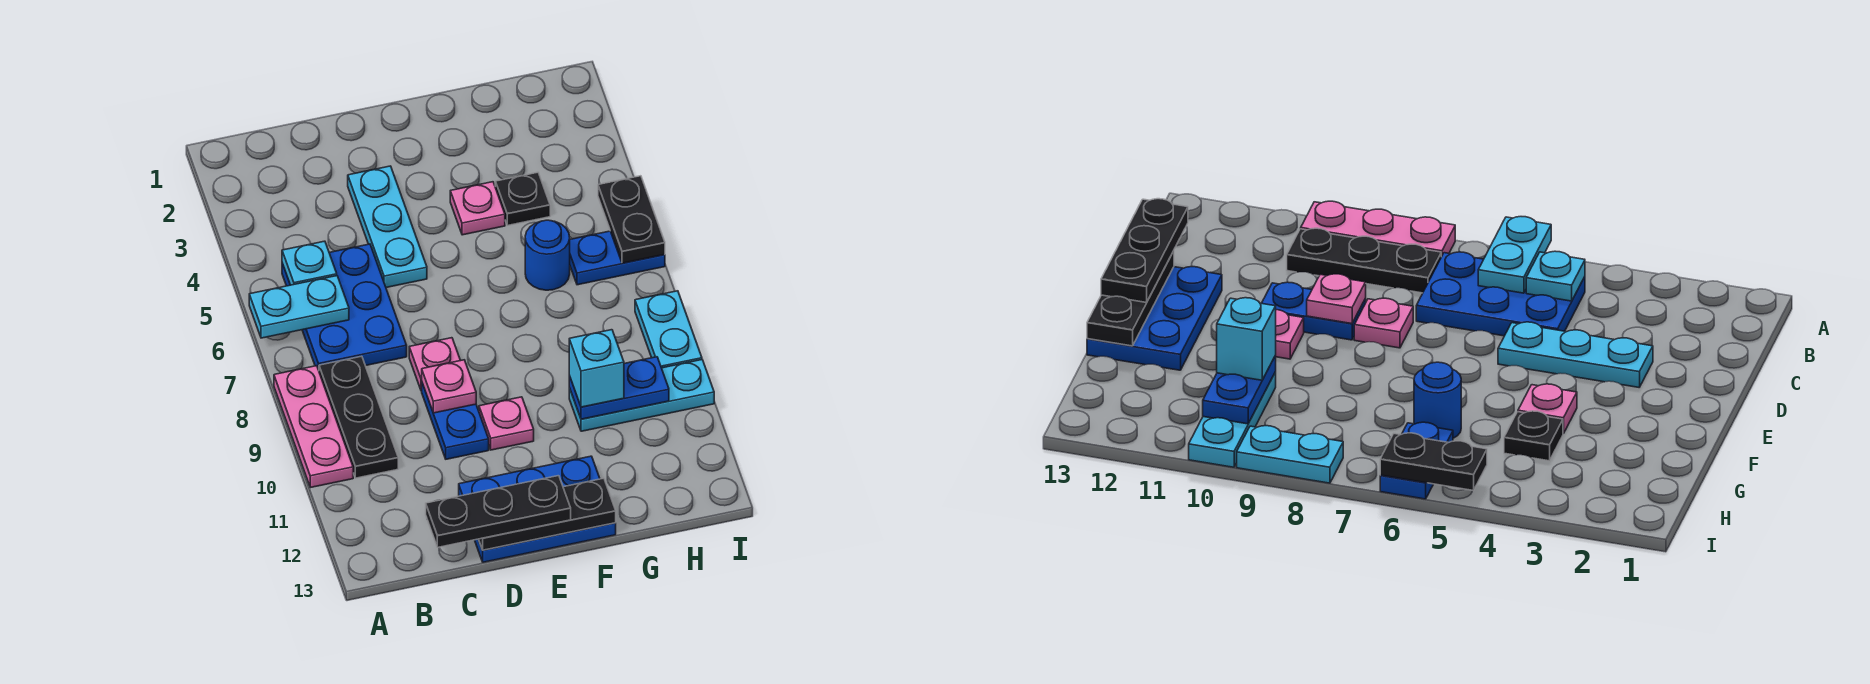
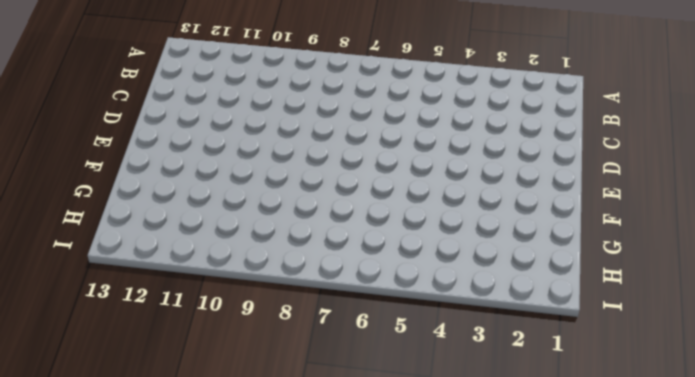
none -> pink 1x3 plate [274,366,353,488]
none -> blue 2x3 plate [282,244,407,370]
none -> black 1x3 plate [319,356,398,478]

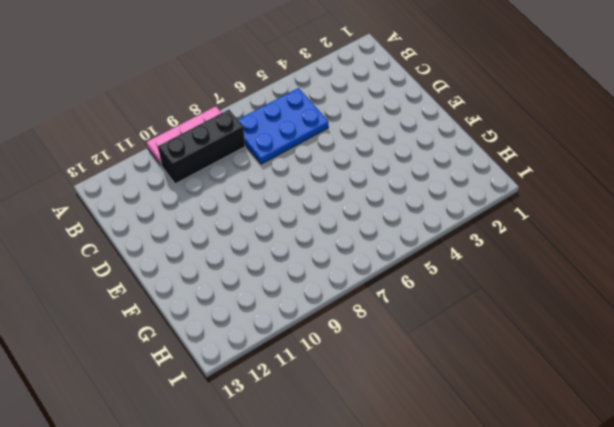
black 1x3 brick [158,110,245,184] -> black 1x3 plate [319,356,398,478]
none -> cyan 1x3 plate [348,166,427,288]
none -> pink 1x1 plate [409,338,461,391]
none -> blue 1x2 plate [422,383,489,459]

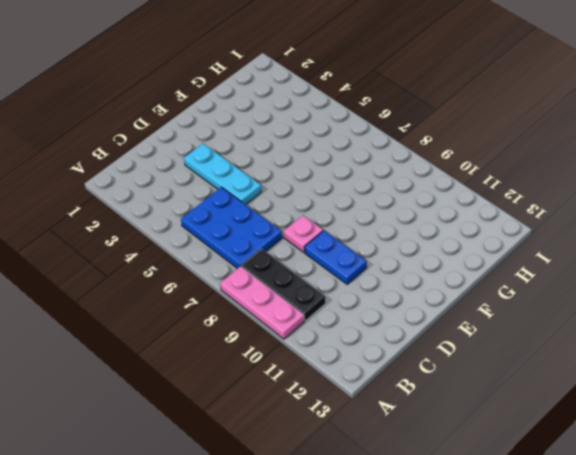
none -> blue 2x3 plate [459,456,616,562]
none -> pink 1x1 plate [479,397,534,450]
none -> pink 1x1 plate [450,182,505,235]

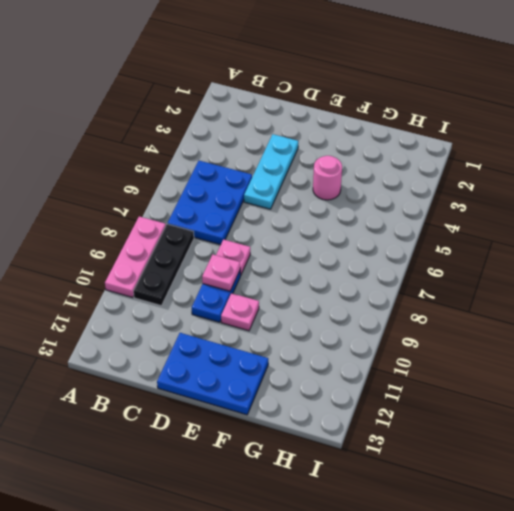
pink 1x1 round brick [313,156,342,200] -> pink 1x1 plate [450,182,505,235]
none -> black 1x1 plate [495,172,550,225]
none -> blue 1x1 round brick [525,220,570,290]
none -> cyan 1x3 plate [569,360,714,431]

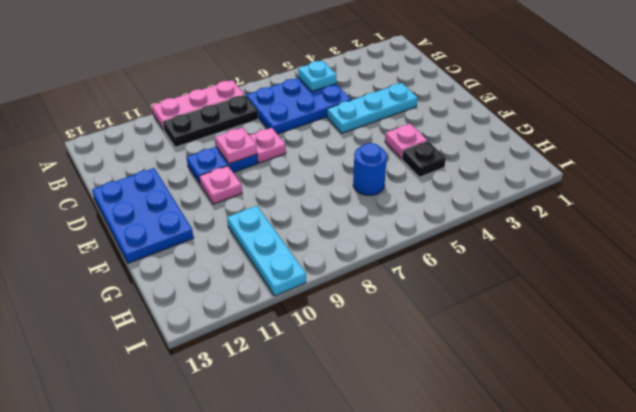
none -> blue 1x2 plate [570,231,665,285]
none -> cyan 1x2 plate [635,291,702,368]
none -> cyan 1x2 plate [249,276,349,338]

